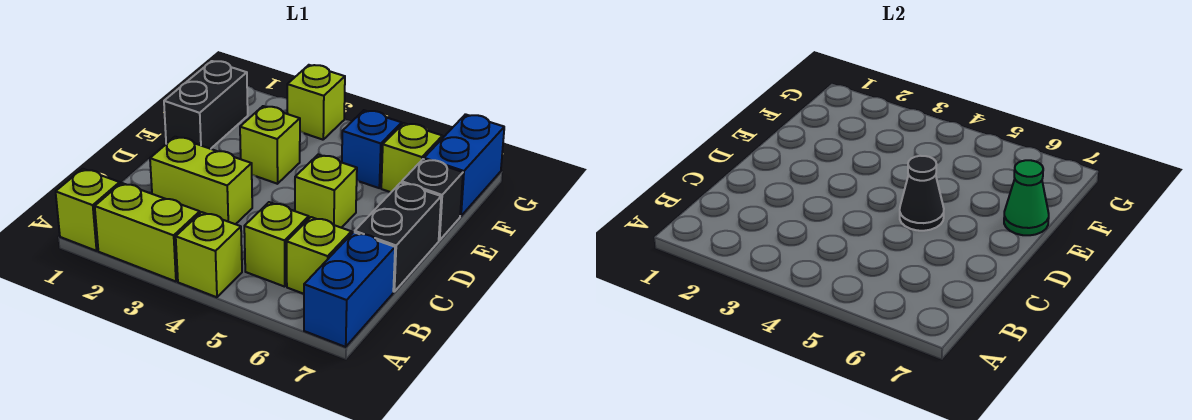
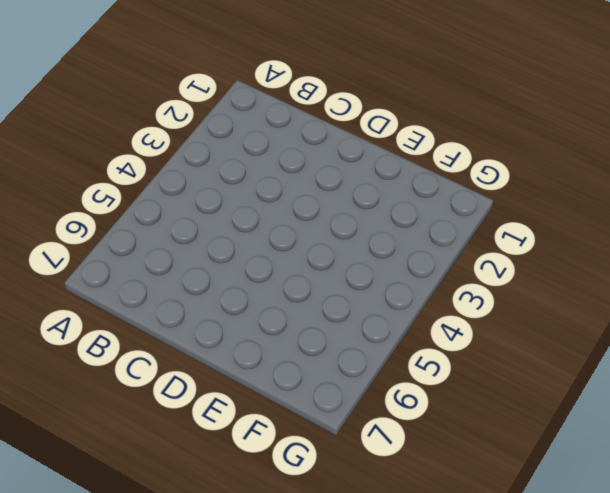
none -> lime 1x1 brick [56,169,120,251]
none -> lime 1x2 brick [95,183,200,281]
none -> lime 1x1 brick [176,212,242,297]

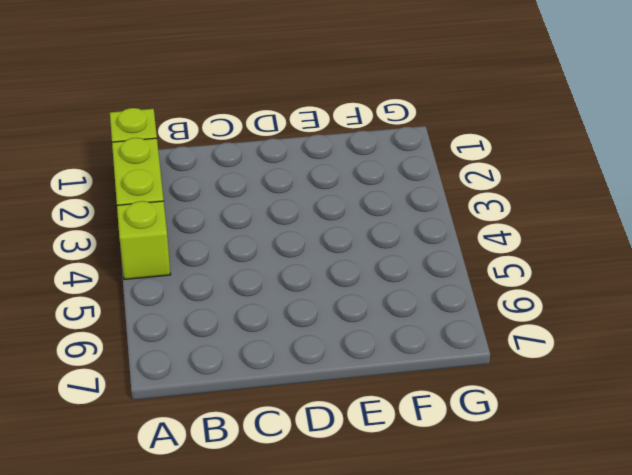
none -> blue 1x2 brick [304,232,395,347]
none -> lime 1x1 brick [244,202,309,287]
none -> lime 1x1 brick [287,217,351,294]

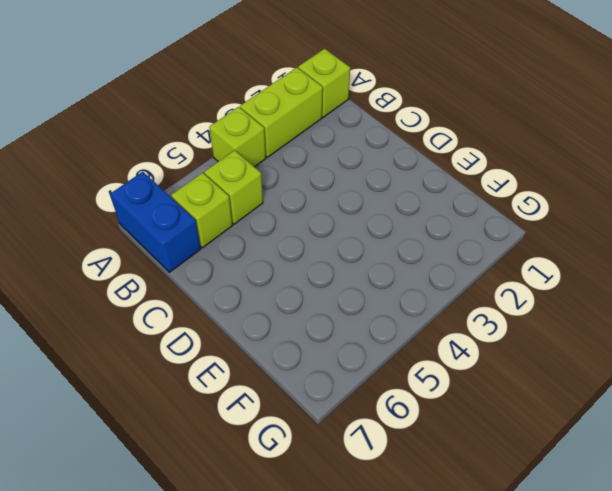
none -> lime 1x2 brick [150,137,252,224]
none -> black 1x2 brick [355,183,441,292]
none -> lime 1x1 brick [295,154,357,228]

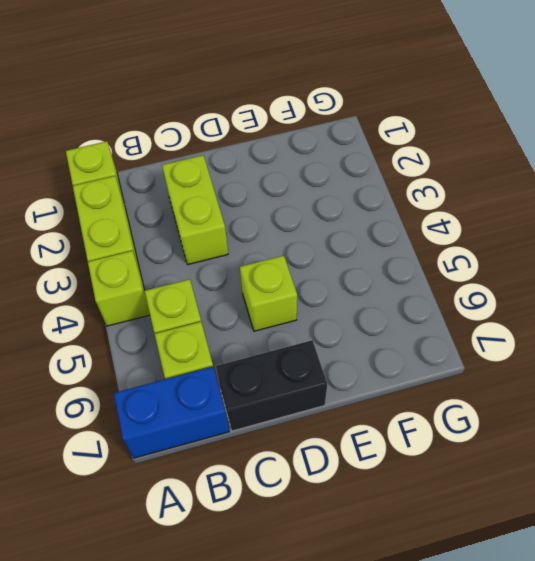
none -> black 1x2 brick [164,61,248,149]
none -> lime 1x1 brick [240,106,300,184]
none -> black 1x1 brick [402,159,463,240]

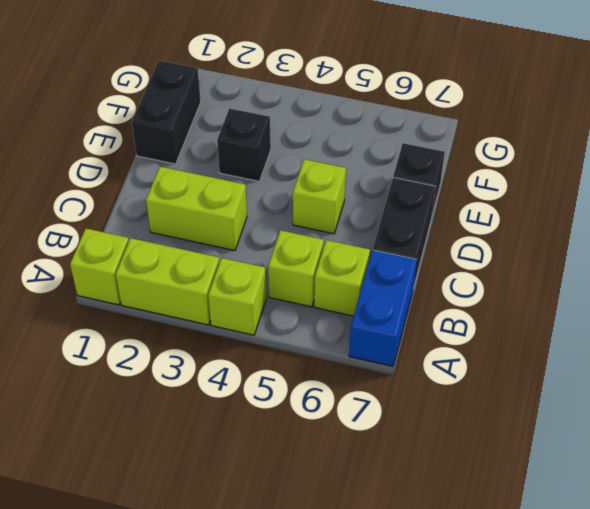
black 1x1 brick [217,109,271,181] -> lime 1x1 brick [240,106,300,184]
none -> blue 1x1 brick [342,110,402,188]
none -> lime 1x1 brick [381,123,442,192]
none -> blue 1x2 brick [424,114,504,216]

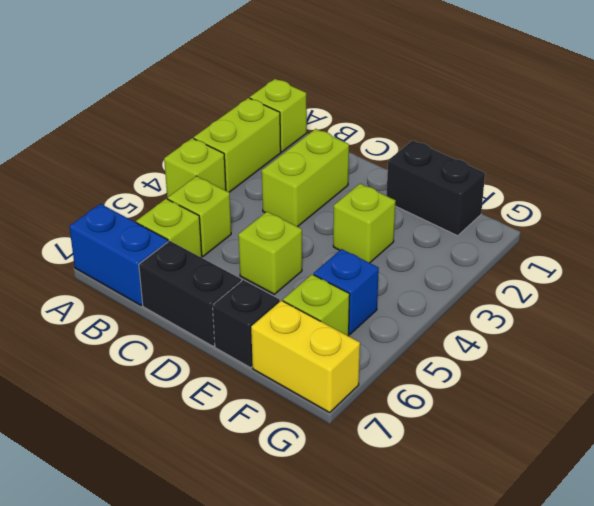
yellow 1x2 brick [251,301,360,412] -> blue 1x2 brick [424,114,504,216]
none -> lime 1x1 brick [287,65,345,140]
none -> black 1x1 cone [900,156,944,231]
none -> green 1x1 cone [1004,160,1049,235]

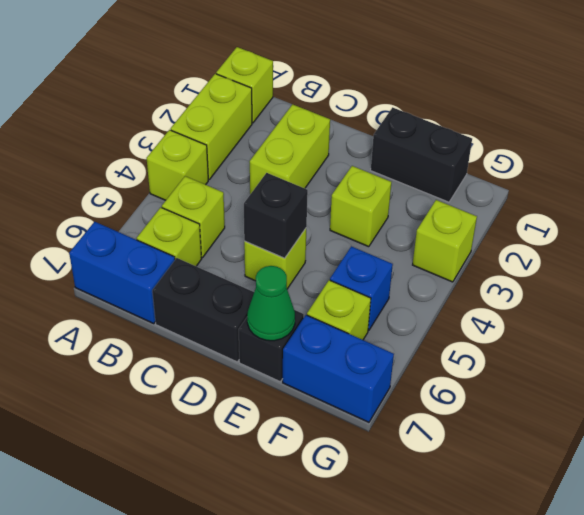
black 1x1 brick [244,173,308,258] -> black 1x1 cone [900,156,944,231]

